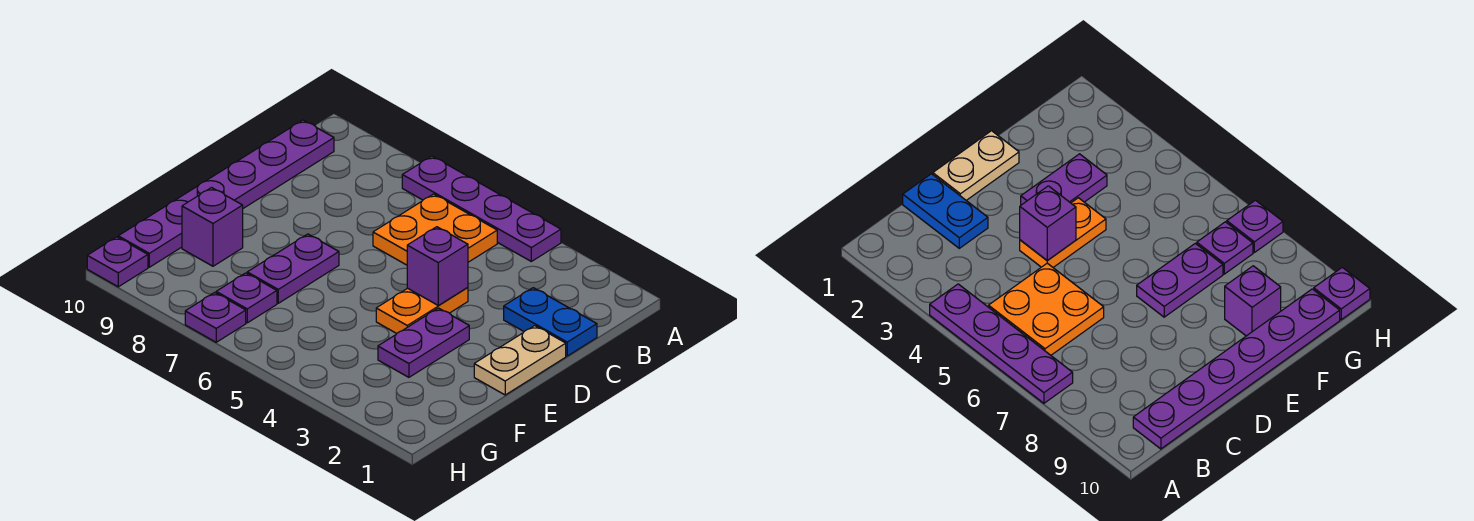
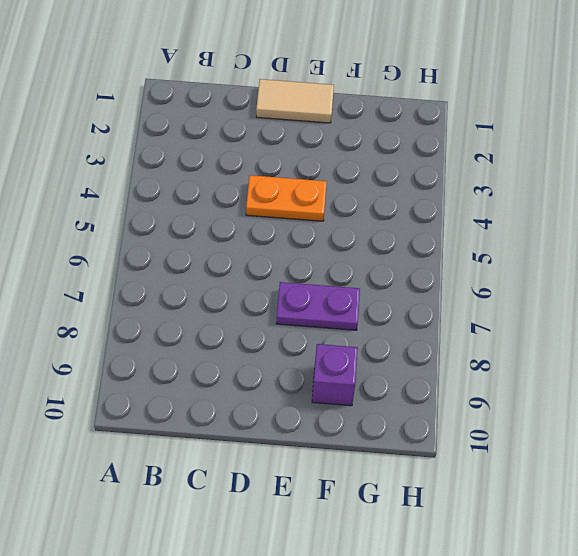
tan 1x2 tile [256,79,334,123] -> tan 1x2 plate [474,326,566,395]
none -> purple 1x4 plate [402,156,561,261]
none -> orange 2x2 plate [373,194,497,265]
none -> purple 1x6 plate [118,120,334,267]

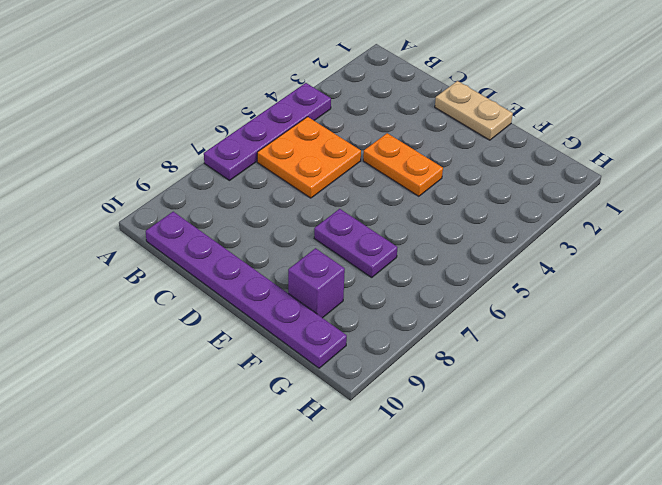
none -> blue 1x2 plate [504,288,597,356]
none -> purple 1x2 plate [378,308,469,377]
none -> purple 1x1 plate [216,273,277,323]

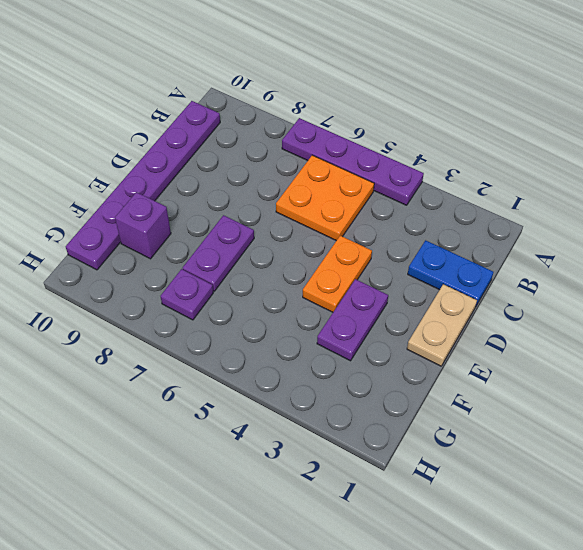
none -> purple 1x1 plate [185,292,246,342]
none -> purple 1x1 plate [87,237,148,287]
none -> purple 1x1 brick [407,227,468,306]

